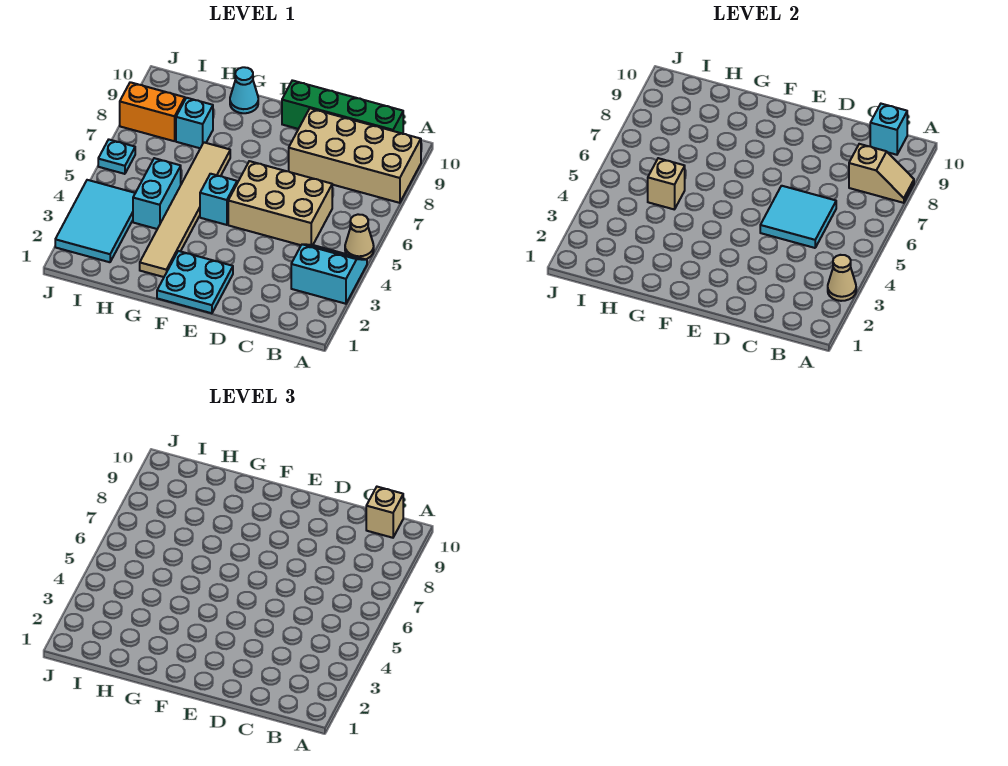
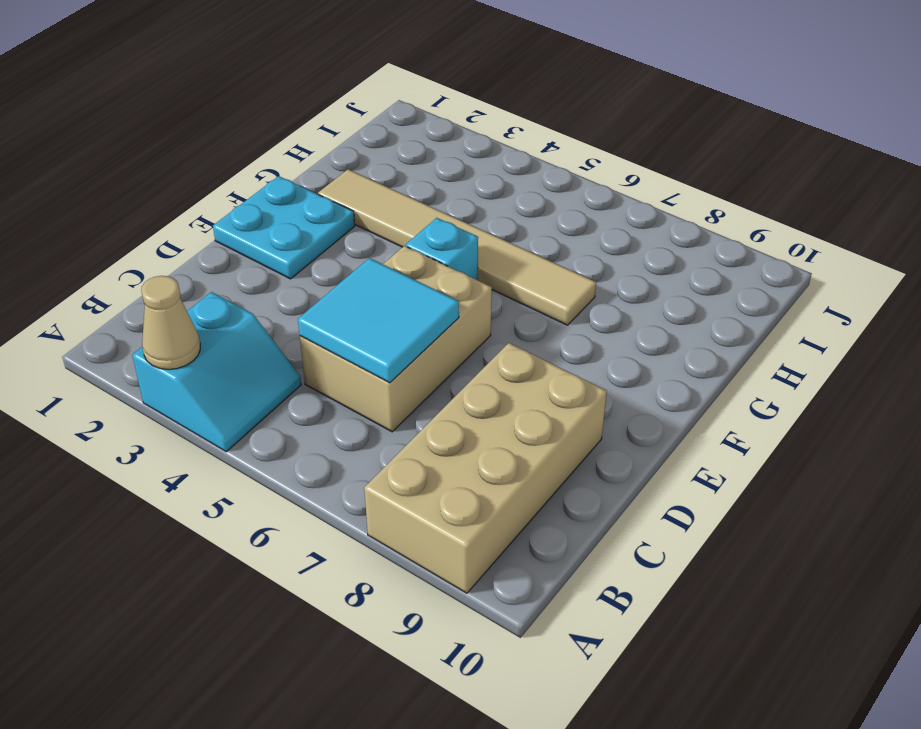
none -> tan 1x1 cone [345,214,374,259]
none -> green 1x4 brick [282,80,403,134]
none -> cyan 1x1 cone [230,67,258,113]

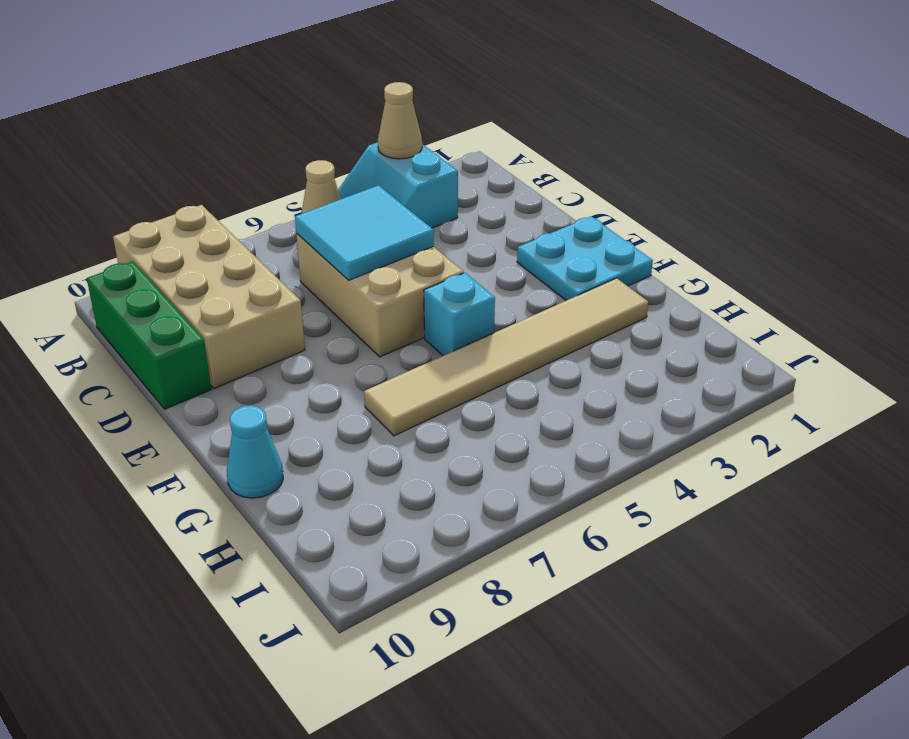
green 1x3 brick [87,261,211,409] -> green 1x4 brick [282,80,403,134]
none -> cyan 1x2 brick [133,158,181,229]
none -> cyan 1x1 brick [176,98,213,148]
none -> cyan 2x3 tile [55,180,135,262]

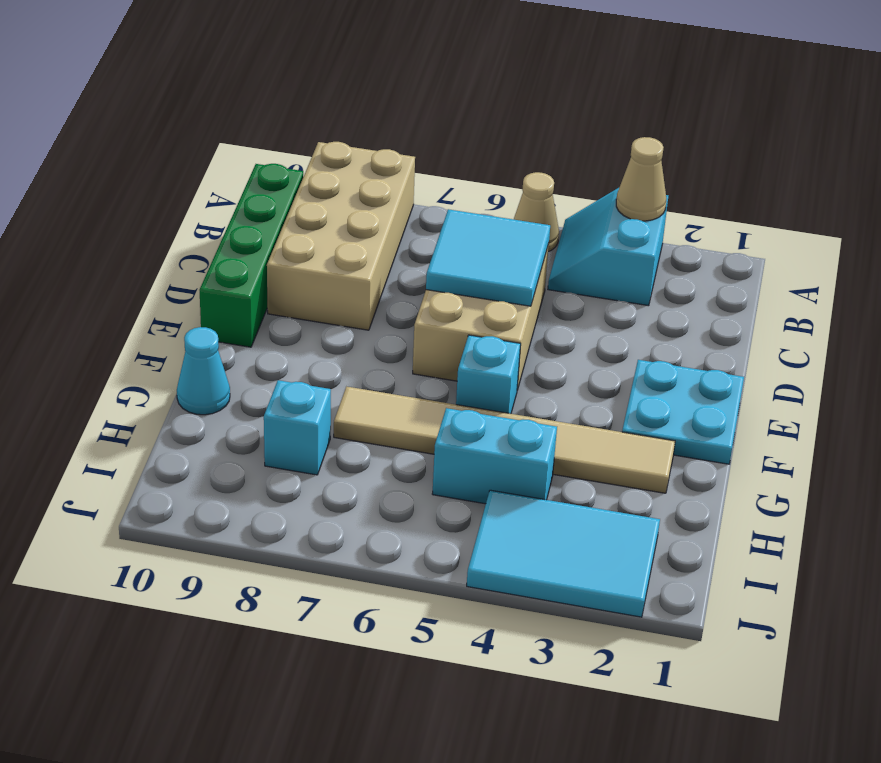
none -> orange 1x2 brick [120,82,185,141]
none -> cyan 1x1 plate [98,140,135,174]
none -> tan 1x2 slope [849,144,914,203]

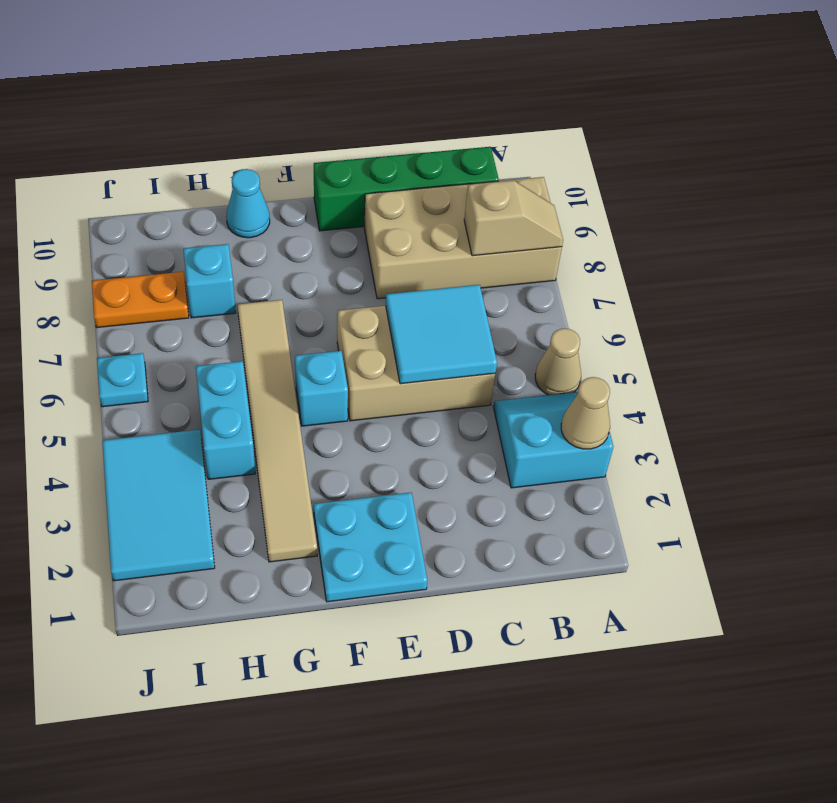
orange 1x2 plate [92,272,189,328] -> orange 1x2 brick [120,82,185,141]
none -> cyan 1x1 brick [870,104,907,155]
none -> tan 1x1 brick [648,158,685,209]
none -> tan 1x1 brick [366,487,403,538]

